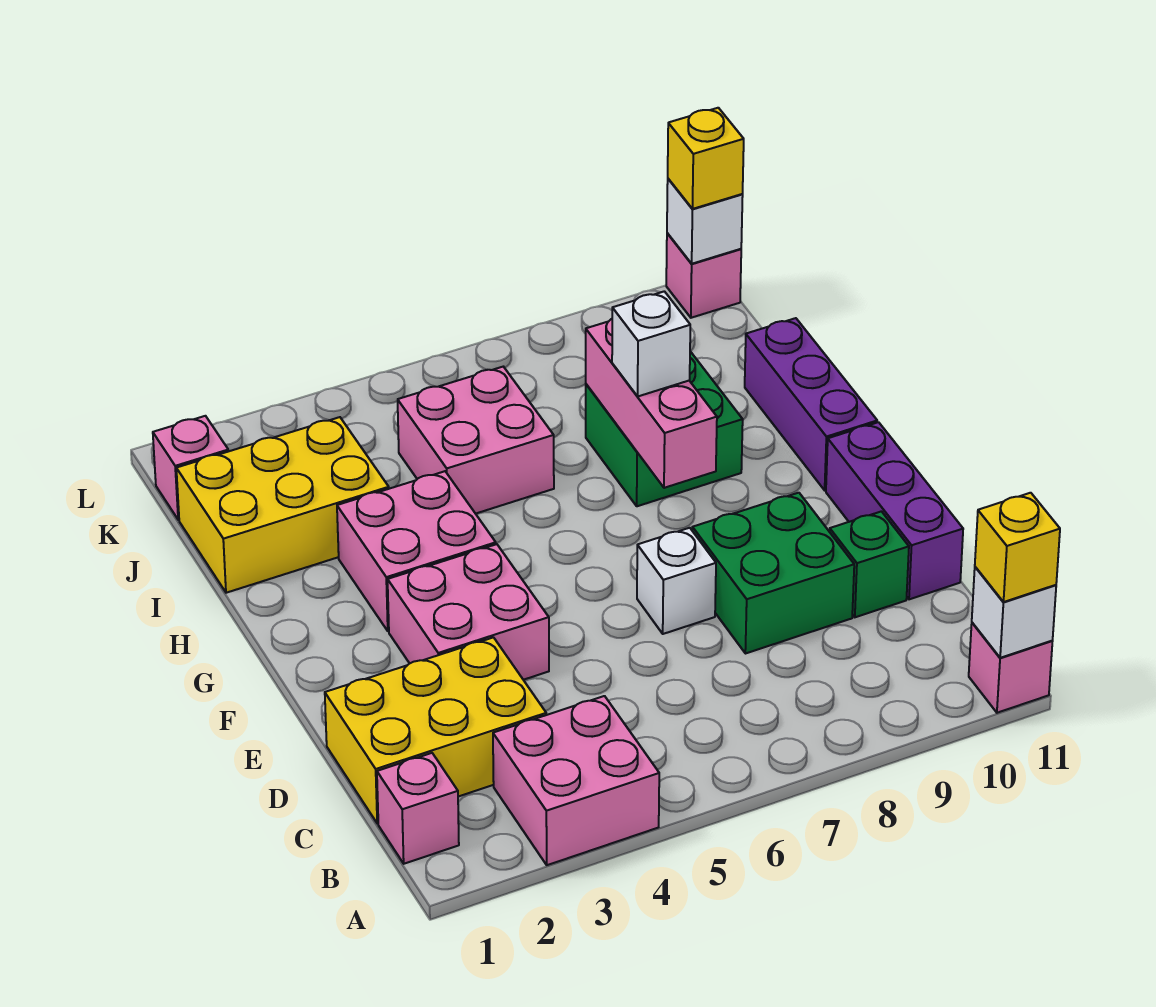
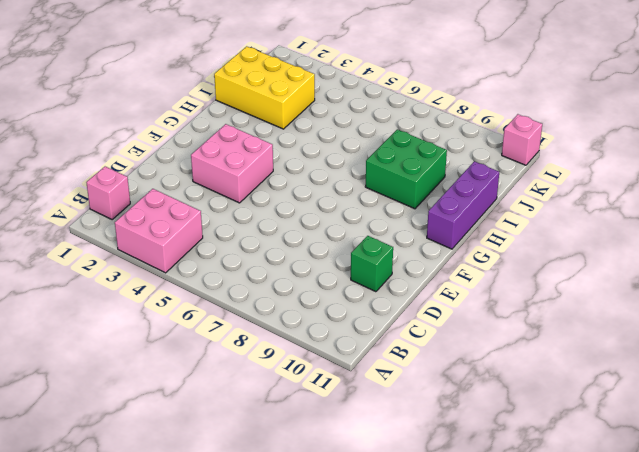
none -> pink 1x1 brick [969,623,1053,713]
none -> yellow 2x3 brick [325,637,546,823]
none -> green 2x2 brick [692,493,854,654]

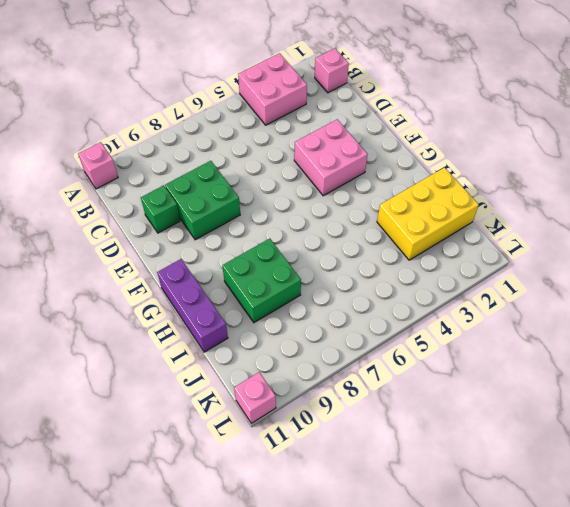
none -> yellow 2x3 brick [325,637,546,823]
none -> purple 1x3 brick [826,422,963,599]
none -> white 1x1 brick [637,528,716,634]

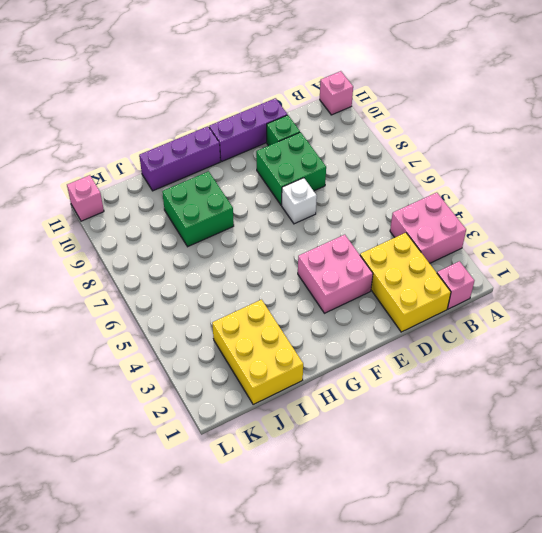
none -> pink 2x2 brick [337,471,496,631]
none -> pink 2x2 brick [398,367,554,514]
none -> pink 1x1 brick [153,416,228,520]

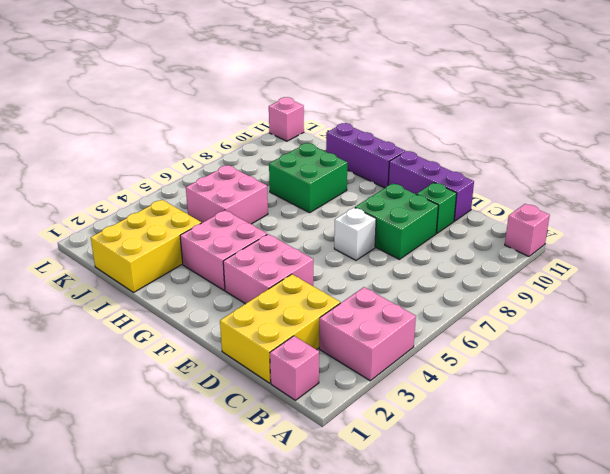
none -> pink 1x1 brick [153,416,228,520]
none -> white 1x1 brick [972,567,1056,658]
none -> pink 1x3 brick [586,319,717,488]

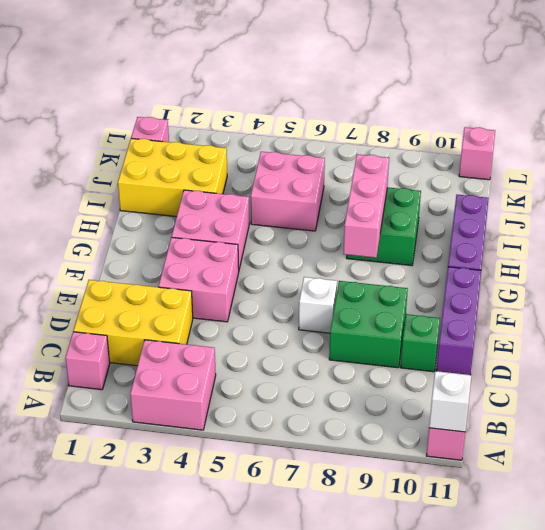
none -> white 1x1 brick [667,179,743,264]
none -> yellow 1x1 brick [975,493,1060,602]
none -> white 1x1 brick [612,291,690,396]

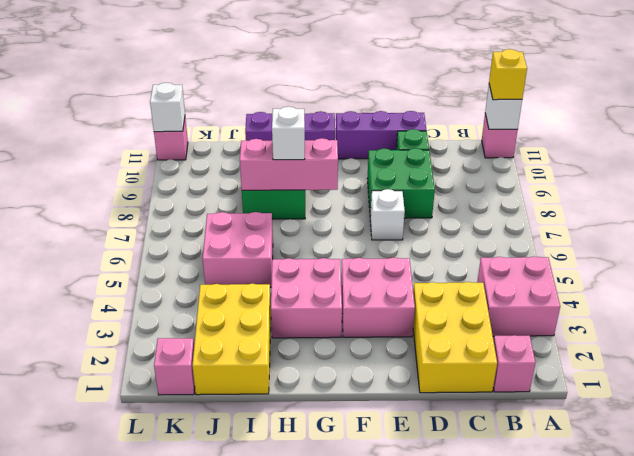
none -> yellow 1x1 brick [668,108,744,209]

